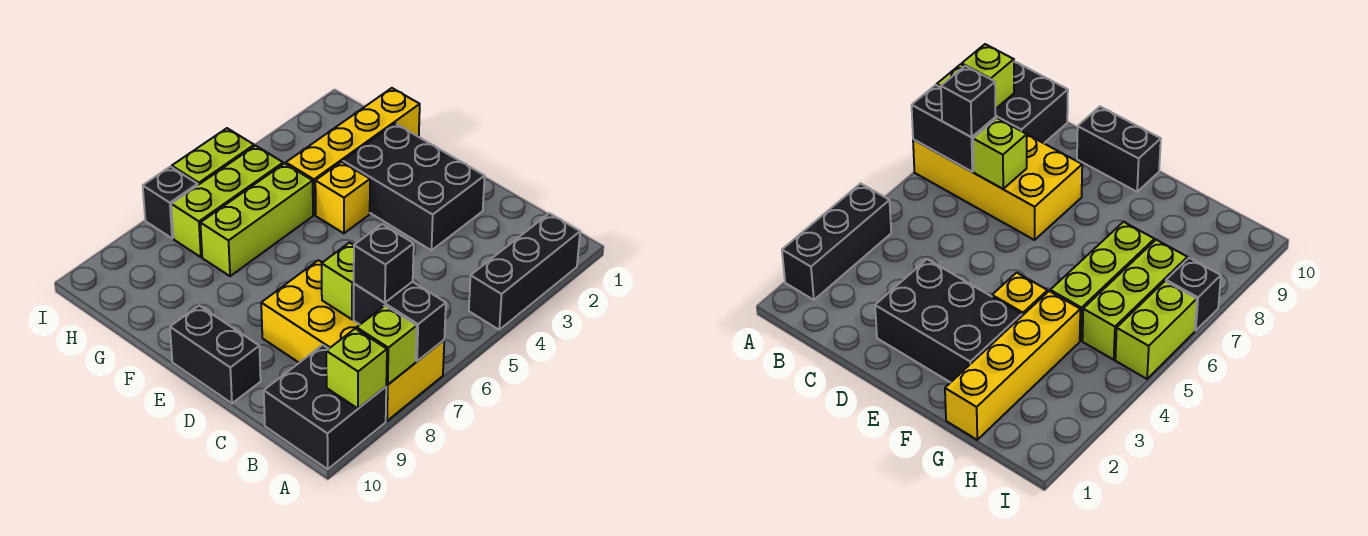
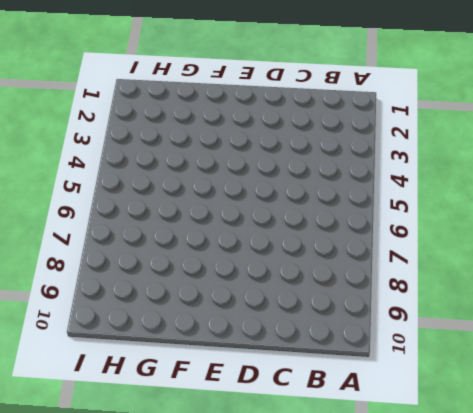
none -> black 1x3 brick [469,213,580,330]
none -> yellow 2x4 brick [261,260,444,421]
none -> black 2x2 brick [264,345,386,469]

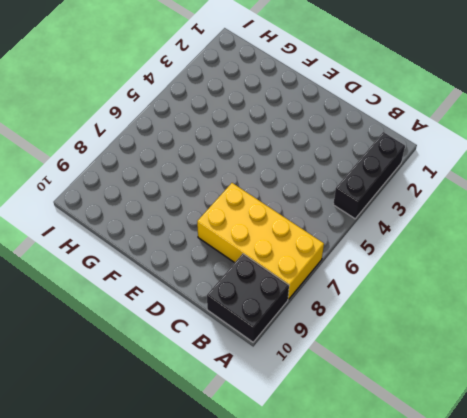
none -> black 2x3 brick [343,124,485,250]
none -> black 1x2 brick [170,306,261,403]
none -> yellow 1x1 brick [315,162,370,233]

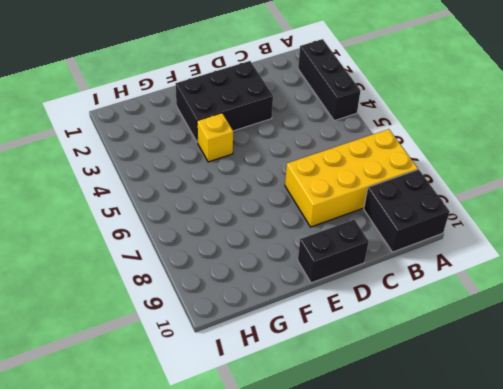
none -> yellow 1x4 brick [286,88,420,215]
none -> lime 1x3 brick [200,163,313,276]
none -> lime 1x3 brick [171,146,283,257]

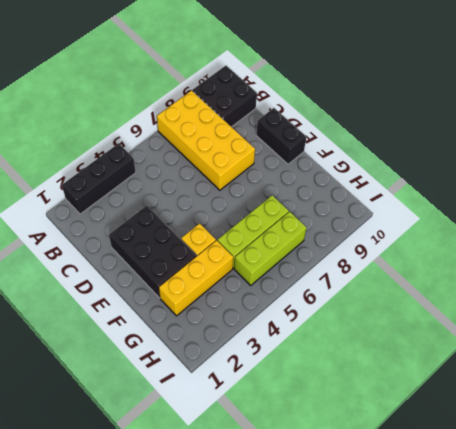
yellow 1x3 brick [159,240,233,316] -> yellow 1x4 brick [286,88,420,215]
none -> lime 1x2 brick [172,128,254,185]
none -> black 1x1 brick [143,167,198,238]
none -> black 1x2 brick [354,282,446,361]

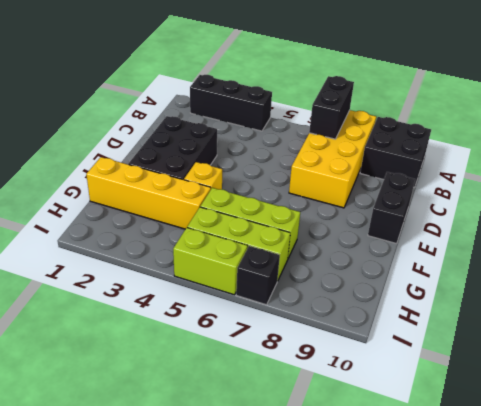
none -> lime 1x1 brick [357,306,417,385]
none -> lime 1x1 brick [326,329,387,409]
none -> lime 1x1 brick [322,243,354,319]

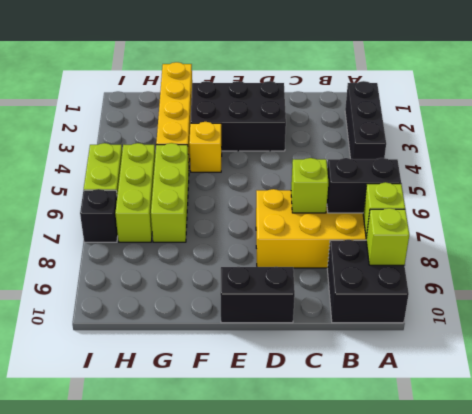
none -> black 1x1 brick [354,224,414,303]

